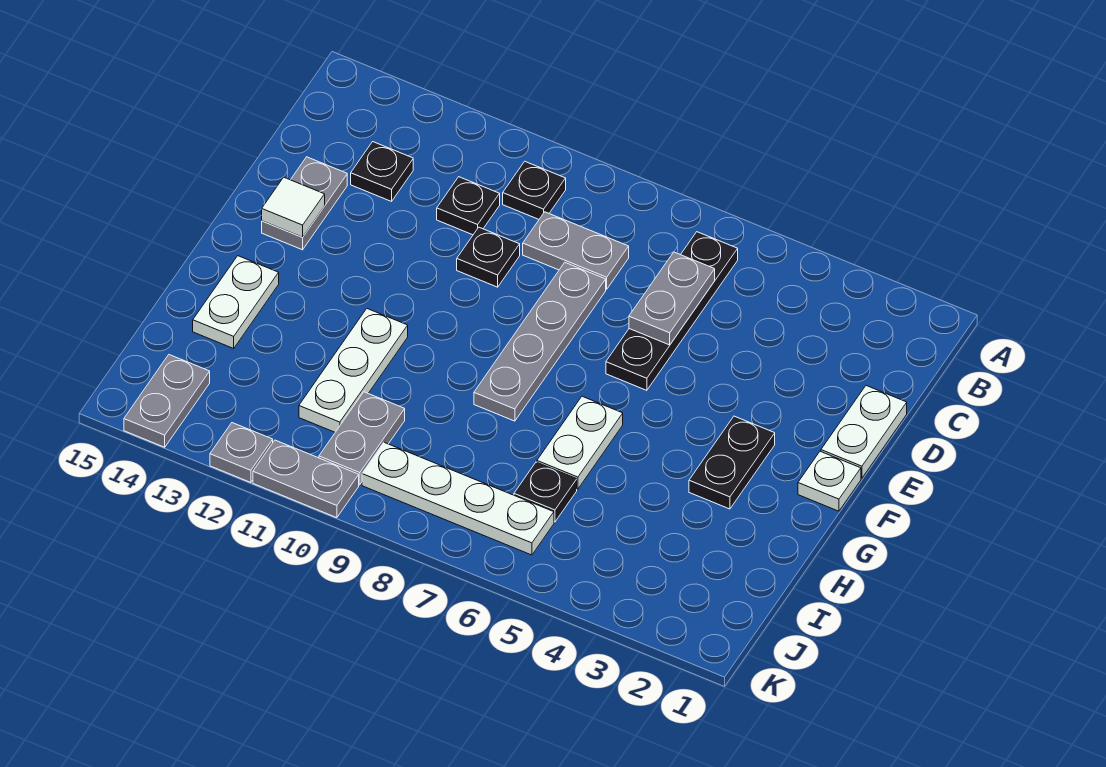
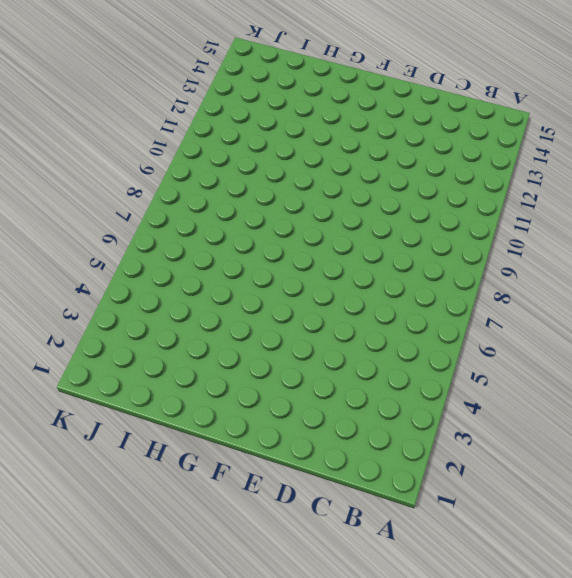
none -> black 1x4 plate [606,232,738,390]
none -> black 1x1 plate [503,161,566,219]
none -> grey 1x2 plate [523,212,629,289]

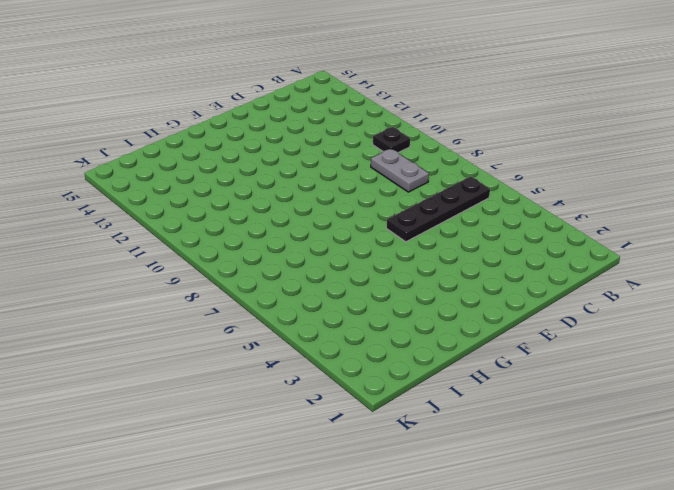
none -> black 1x1 plate [437,177,500,235]
none -> black 1x1 plate [351,142,413,201]
none -> white 1x2 plate [821,386,907,478]

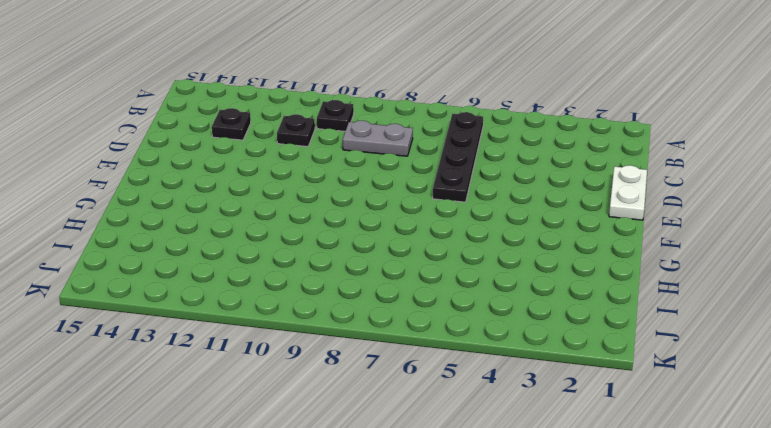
none -> grey 1x4 plate [474,263,606,421]
none -> black 1x1 plate [457,227,520,287]
none -> grey 1x2 plate [262,157,347,250]

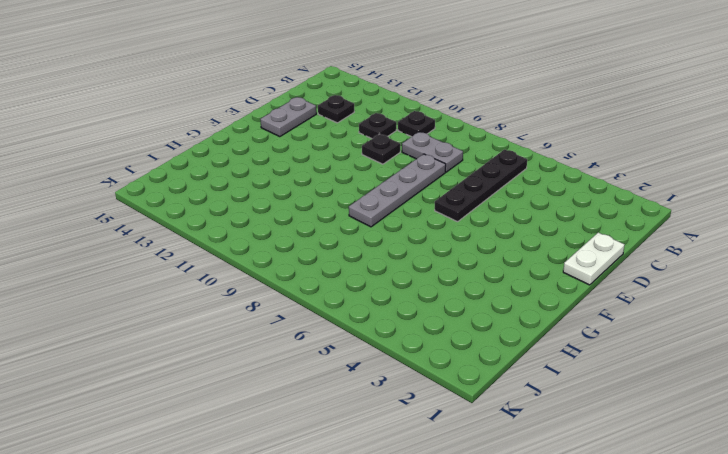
none -> white 1x1 plate [798,451,861,511]
none -> black 1x2 plate [689,416,775,509]
none -> white 1x2 plate [537,396,623,489]

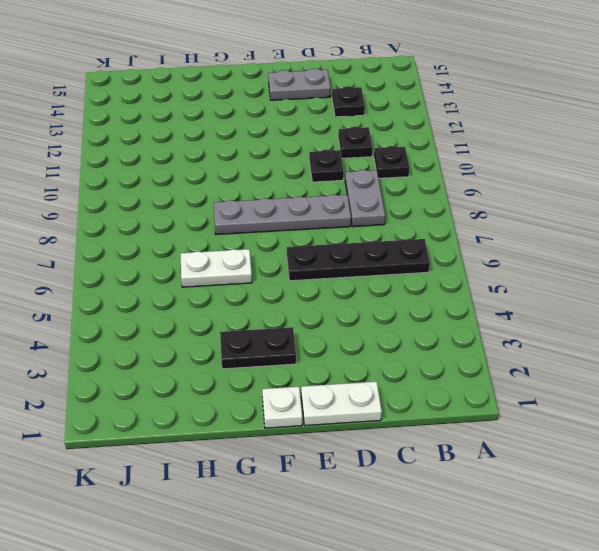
none -> white 1x3 plate [299,309,408,432]
none -> white 1x2 plate [193,256,279,348]
none -> black 1x1 plate [514,462,577,522]

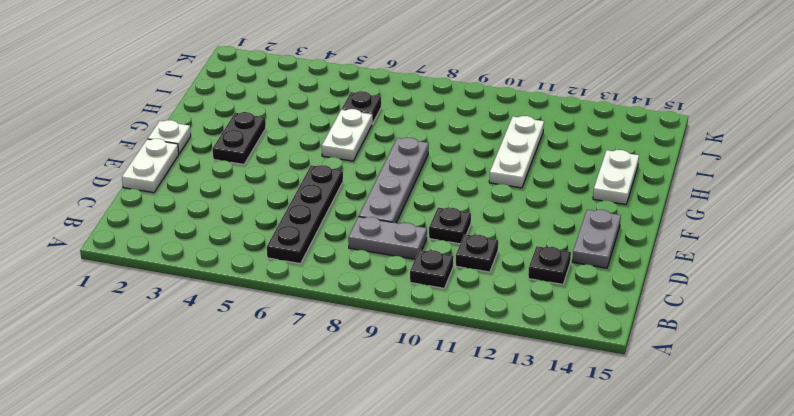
none -> grey 1x2 plate [319,392,405,485]
none -> white 1x4 plate [362,442,554,555]
none -> grey 1x2 plate [124,355,210,447]

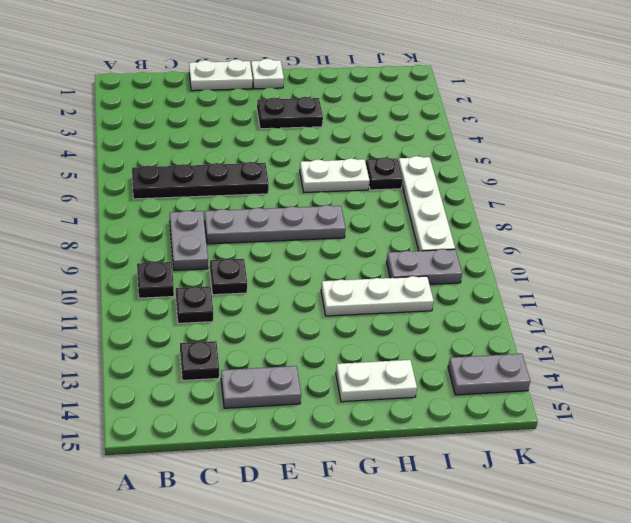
none -> grey 1x2 plate [253,440,359,518]
none -> grey 1x1 plate [210,423,273,483]
none -> grey 1x2 plate [629,252,715,345]

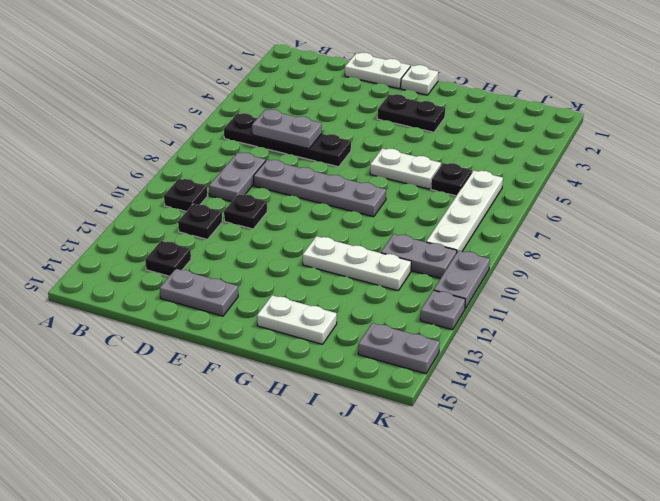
none -> white 1x1 tile [262,177,325,237]

